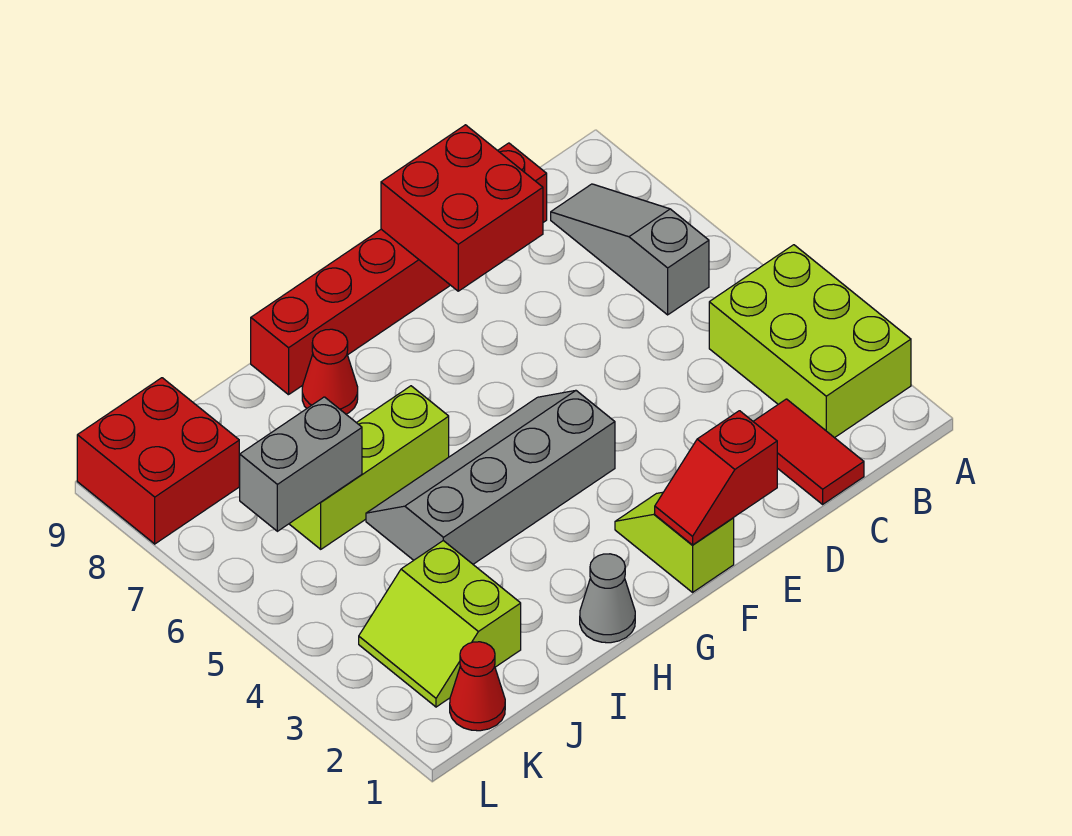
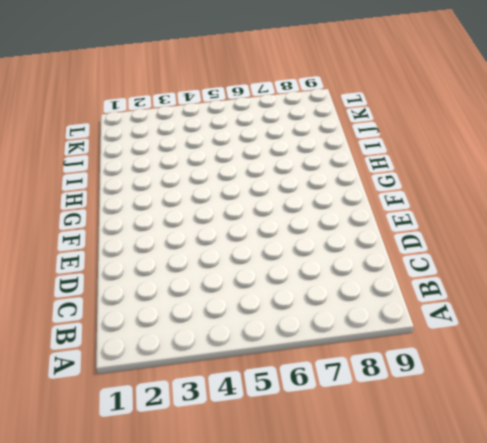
none -> lime 2x3 brick [709,245,911,438]
none -> grey 1x3 slope [551,184,709,315]
none -> red 1x2 tile [753,399,864,504]

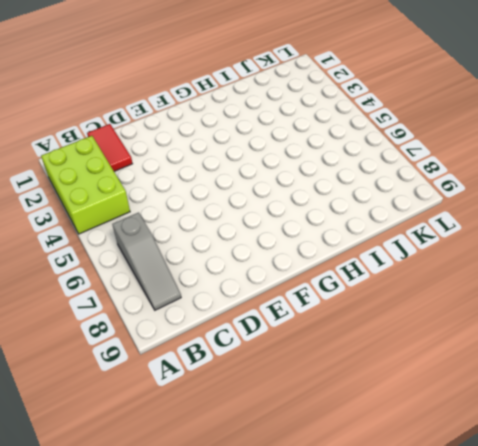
none -> red 1x6 brick [251,143,547,395]
none -> lime 1x2 slope [615,492,734,592]
none -> grey 2x4 slope [366,391,615,564]

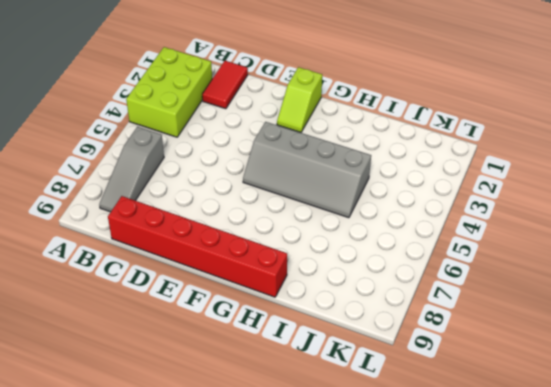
none -> grey 1x1 cone [580,554,635,643]
none -> lime 1x3 brick [289,386,449,549]
none -> red 1x1 cone [302,329,358,414]

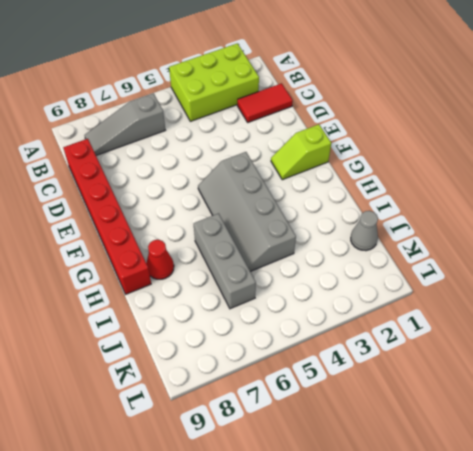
grey 1x3 brick [194,213,256,309] -> lime 1x3 brick [289,386,449,549]
grey 1x1 cone [351,211,378,251] -> grey 1x1 cone moved to [580,554,635,643]
none -> lime 2x2 slope [359,541,521,707]
none -> red 1x1 cone [450,642,505,731]
none -> red 2x2 brick [77,378,239,544]

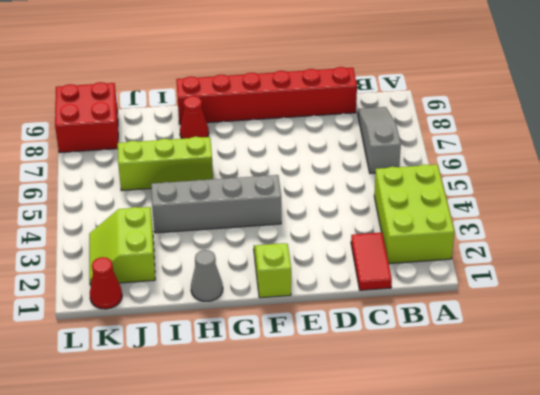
none -> red 2x2 brick [381,125,543,291]
none -> red 1x2 slope [655,411,777,545]
none -> grey 1x2 brick [240,397,362,531]

